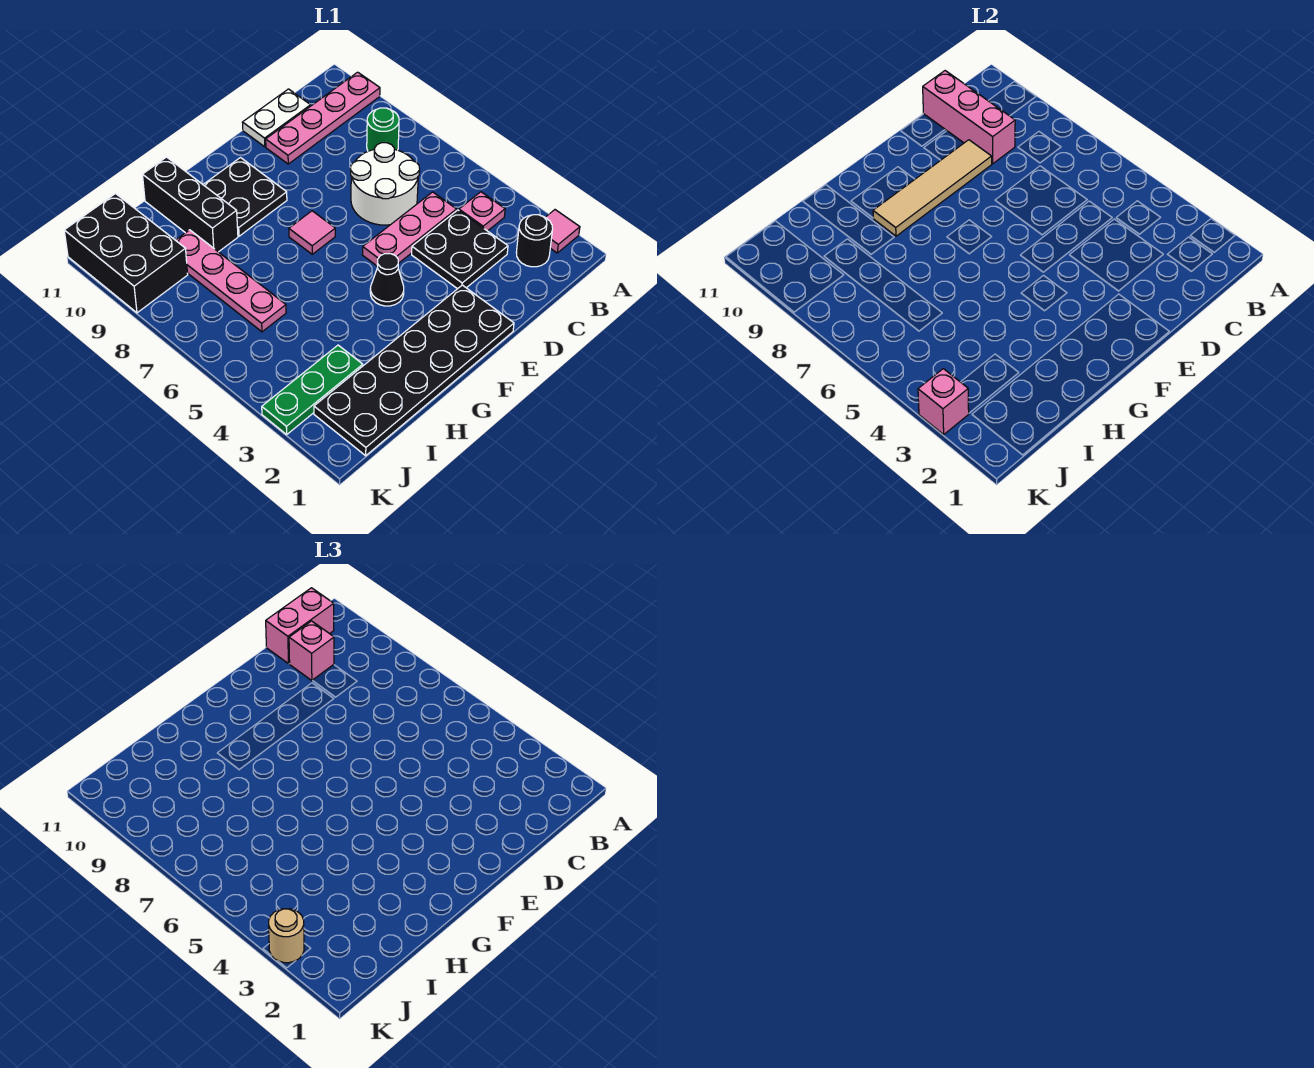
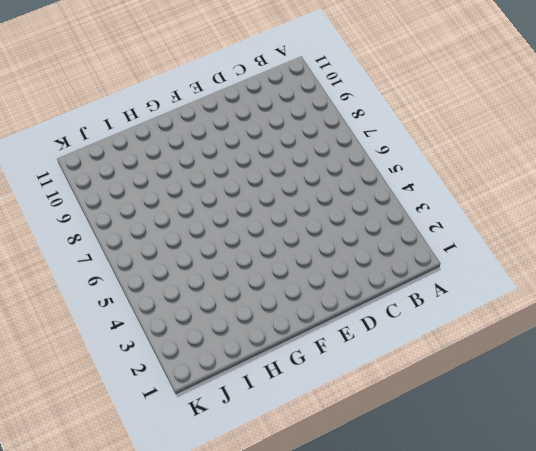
none -> pink 1x1 tile [545,210,580,253]
none -> pink 1x4 plate [266,72,380,164]
none -> black 1x1 round brick [516,215,553,267]

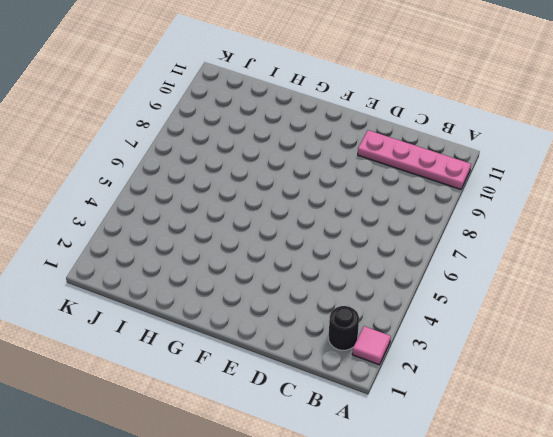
none -> pink 1x1 plate [459,192,505,231]
none -> green 1x1 round brick [367,108,399,151]
none -> black 2x2 plate [412,210,508,289]

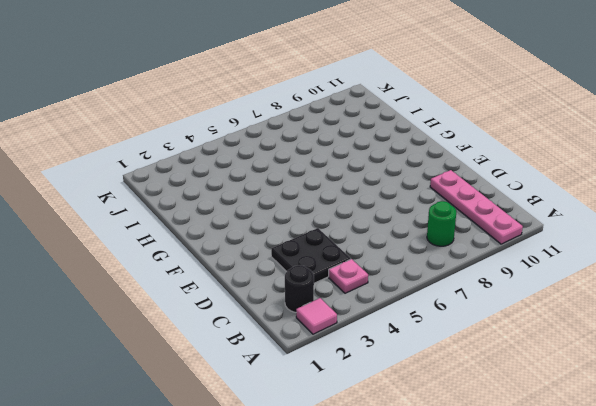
none -> pink 1x3 plate [362,192,457,266]
none -> white 2x2 round brick [351,143,420,225]
none -> white 1x2 plate [242,89,311,147]

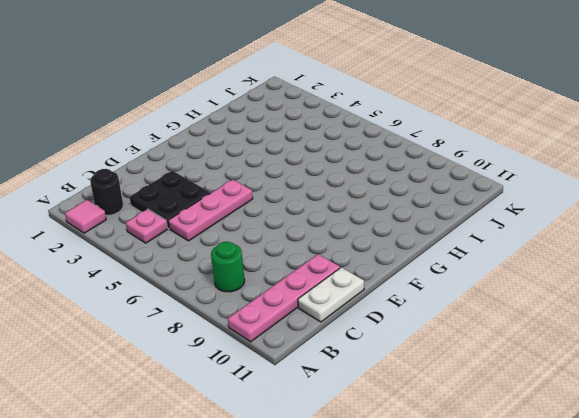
none -> white 2x2 round brick [351,143,420,225]
none -> black 2x6 plate [314,285,514,456]
none -> black 1x1 cone [370,254,404,306]

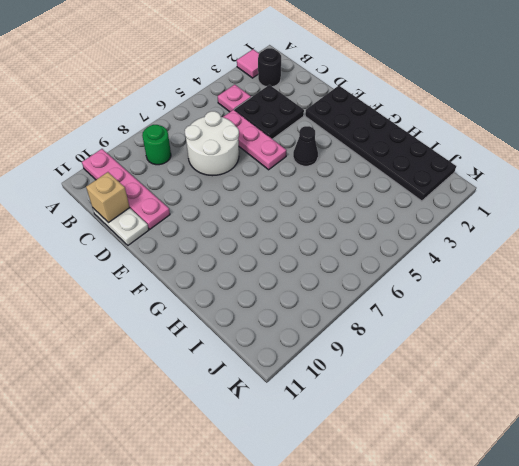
tan 1x1 brick [86,172,130,223] -> pink 1x3 brick [923,71,1015,164]
none -> pink 1x1 tile [289,211,335,254]
none -> black 2x2 plate [203,158,287,236]
none -> black 1x3 brick [142,157,238,252]

